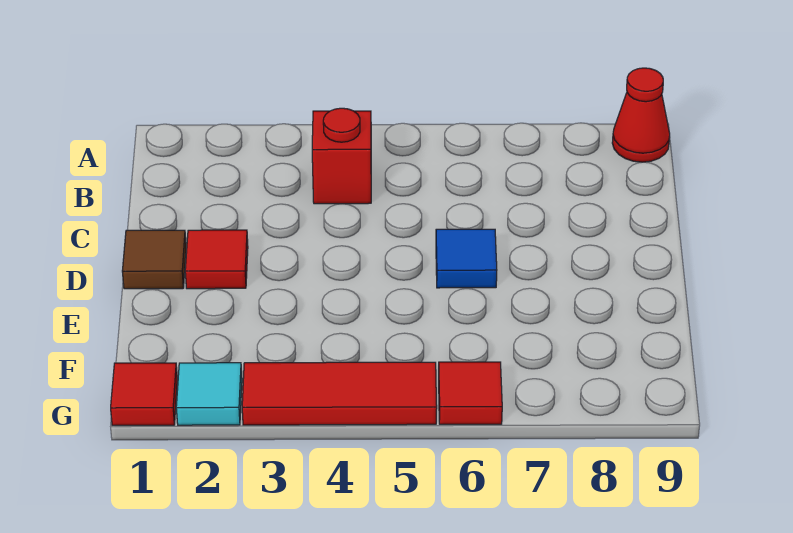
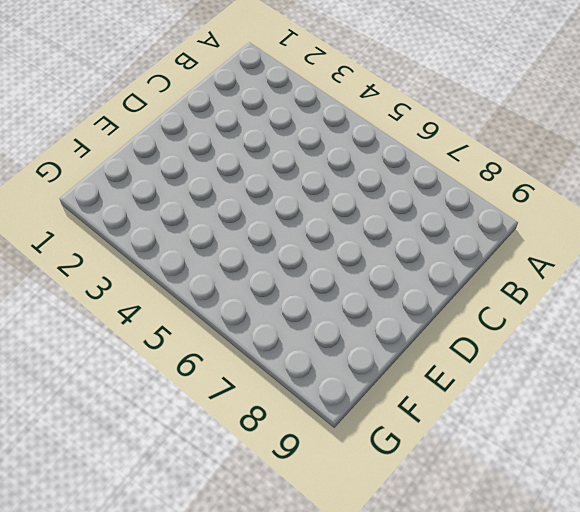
none -> red 1x1 cone [612,68,670,162]
none -> red 1x1 brick [312,108,371,204]

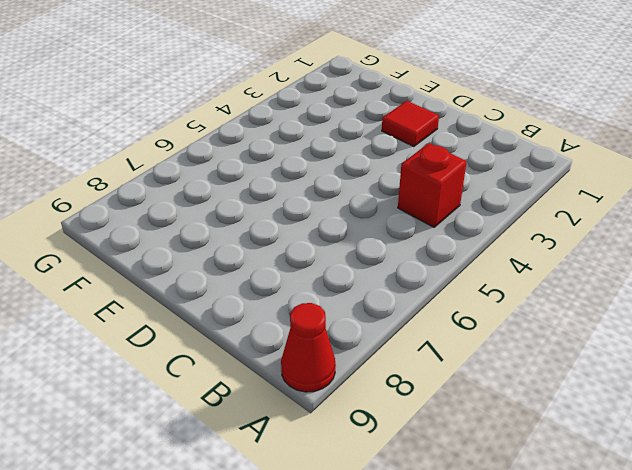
none -> brown 1x1 tile [122,230,186,289]
none -> blue 1x1 tile [436,229,497,288]

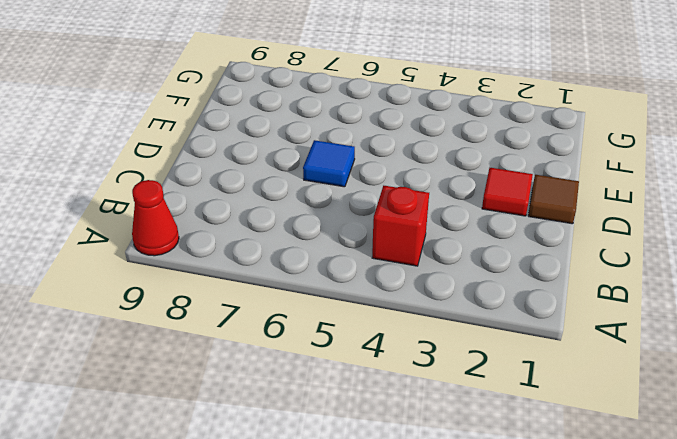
none -> red 1x1 tile [111,363,177,425]
none -> cyan 1x1 tile [176,363,242,425]

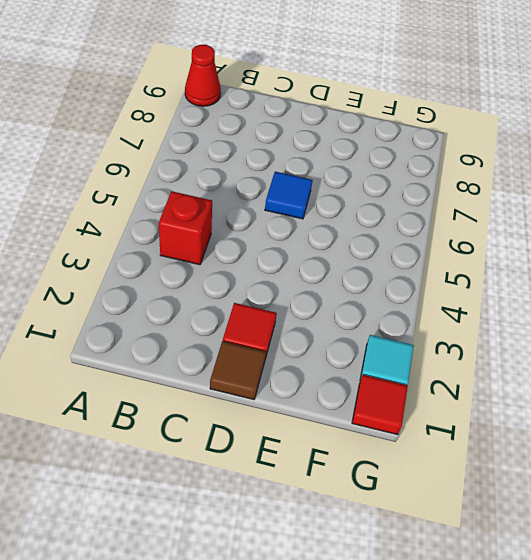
none -> red 1x3 tile [242,362,437,425]
none -> red 1x1 tile [439,362,502,424]

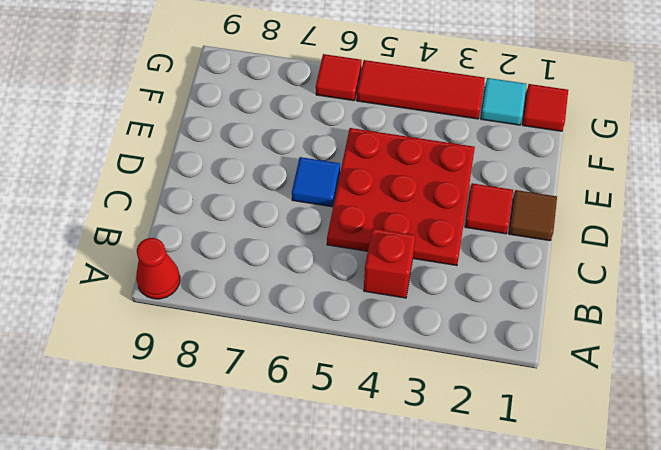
red 3x3 plate [327,128,475,266] -> none

